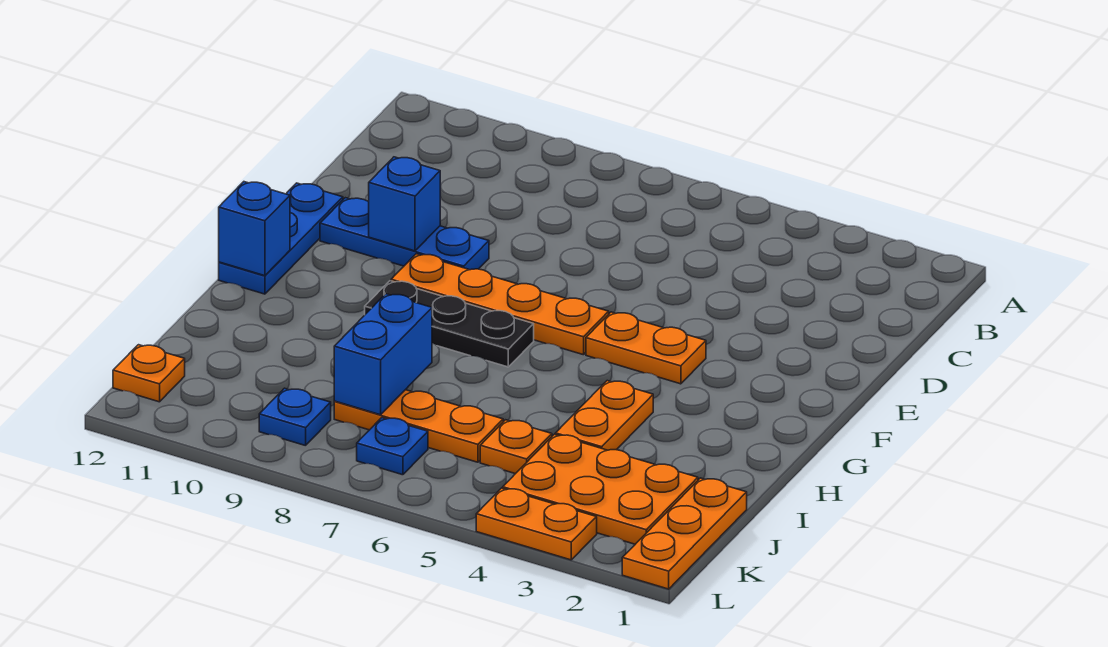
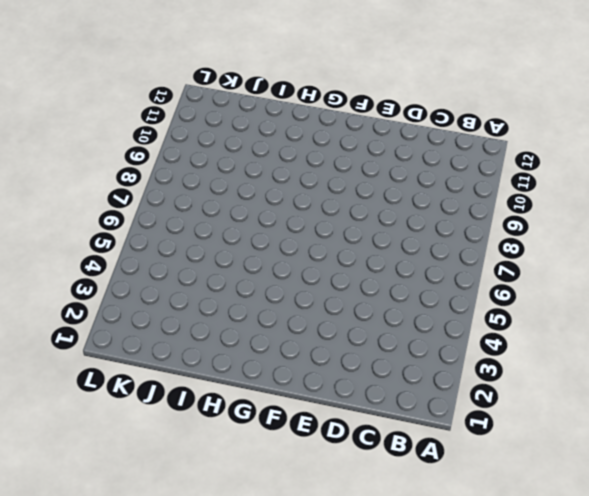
none -> blue 1x3 plate [320,198,489,270]
none -> blue 1x3 plate [219,183,343,294]
none -> orange 1x2 plate [586,312,706,384]

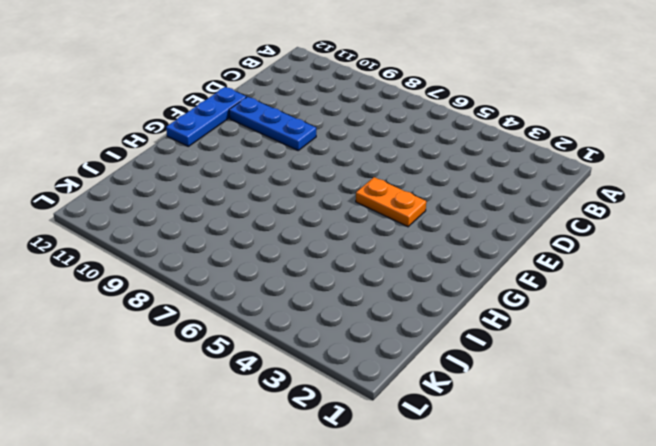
none -> orange 1x4 plate [391,254,609,355]
none -> black 1x3 plate [365,281,534,367]
none -> orange 1x2 plate [555,381,653,450]

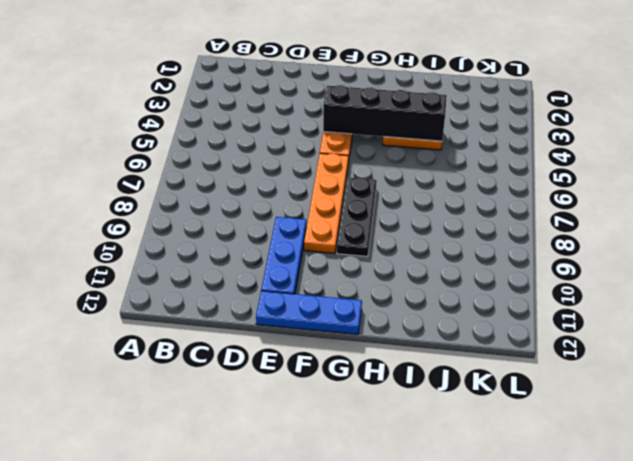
black 1x4 brick [323,85,447,141] -> none
none -> orange 1x3 plate [622,478,747,589]
none -> orange 2x3 plate [503,434,698,544]
none -> orange 1x1 plate [480,420,552,474]

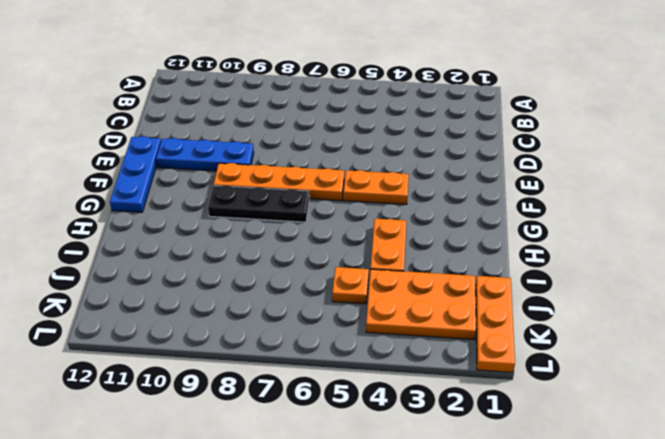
none -> orange 1x3 plate [334,390,503,462]
none -> blue 1x1 plate [357,418,428,475]
none -> blue 1x1 plate [259,388,331,446]

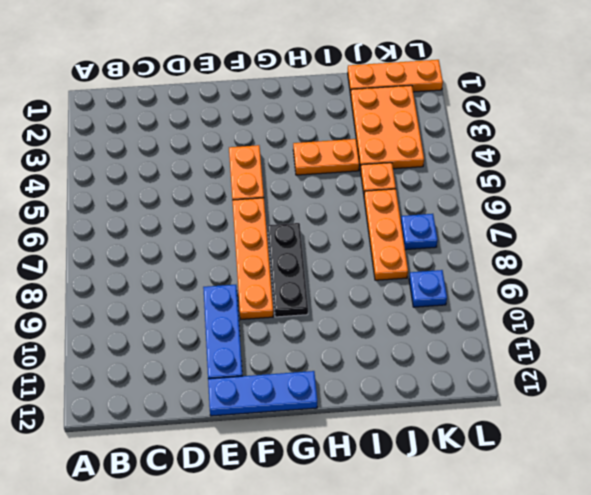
none -> orange 1x1 plate [113,345,185,402]
none -> orange 1x2 plate [476,488,597,560]
none -> blue 1x1 brick [369,157,440,251]

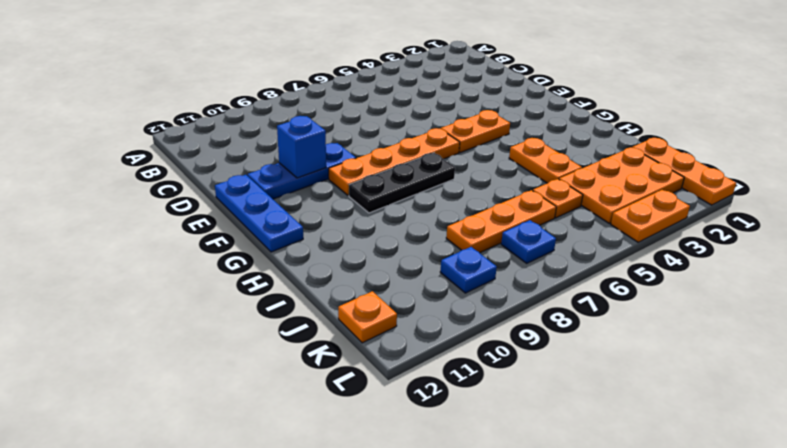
none -> blue 1x1 brick [219,182,290,276]
none -> blue 1x2 brick [334,294,432,415]

